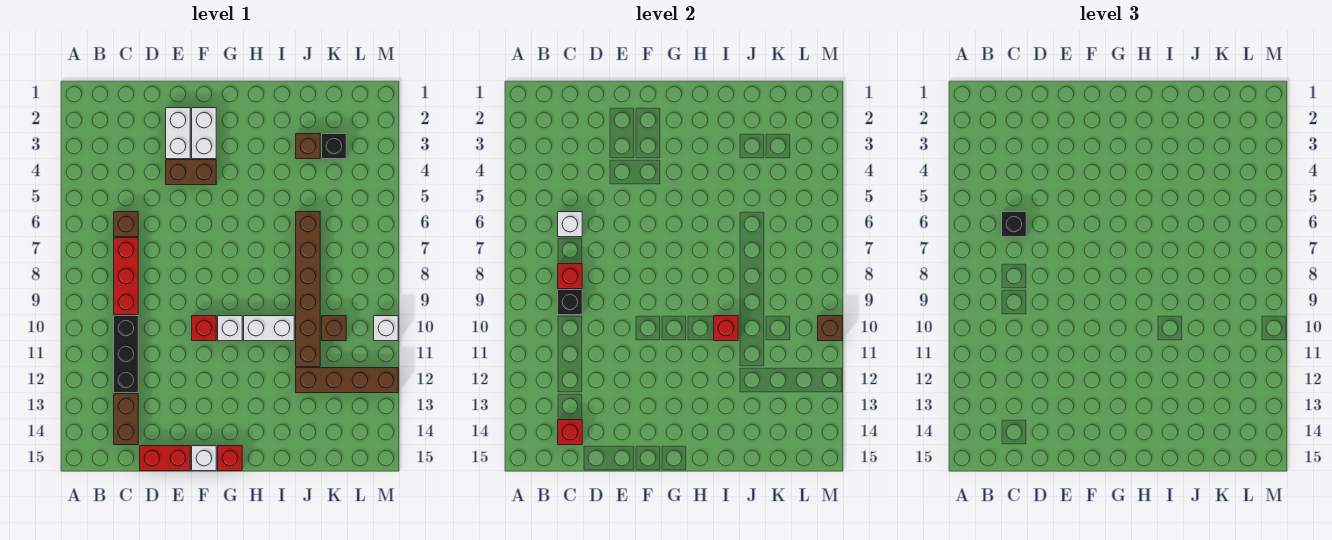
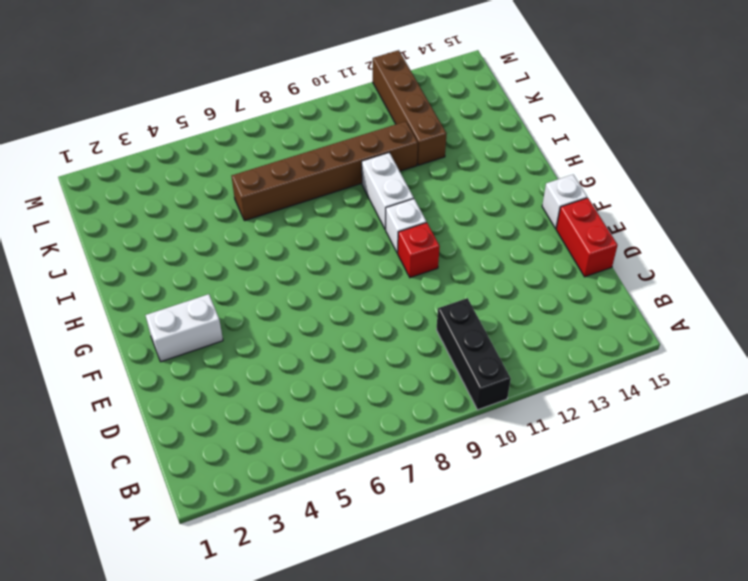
black 1x3 brick [436,298,511,410] -> black 1x3 brick turned to [114,316,138,393]
none -> brown 1x1 brick [114,212,138,237]
none -> red 1x3 brick [114,238,138,315]
none -> brown 1x2 brick [114,394,138,445]

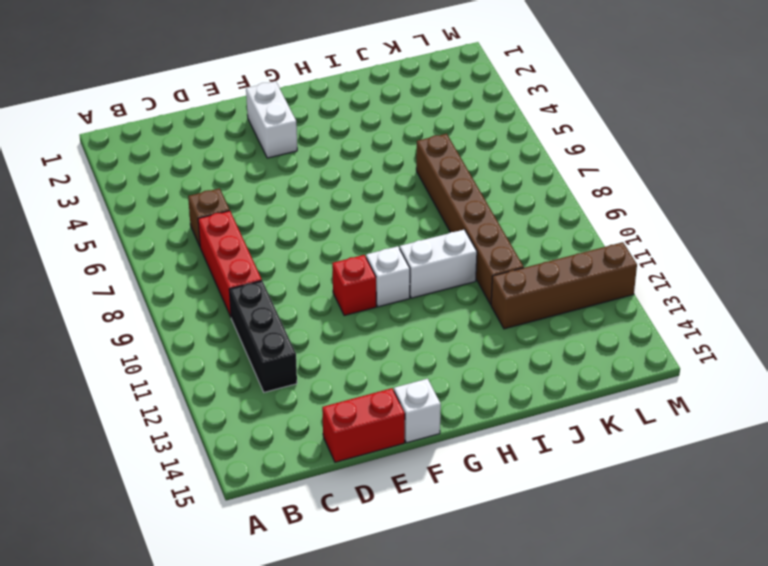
none -> brown 1x2 brick [114,394,138,445]
none -> white 1x2 brick [166,108,190,159]
none -> brown 1x2 brick [166,160,216,185]

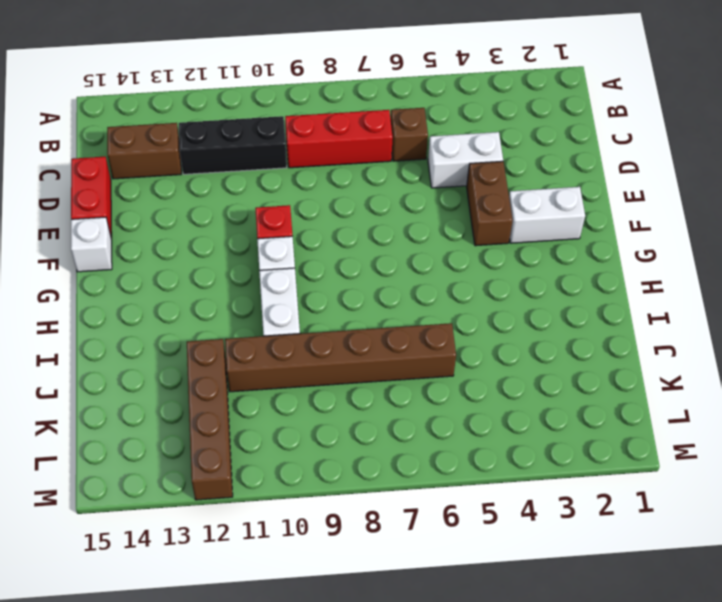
white 1x2 brick [428,132,503,188] -> white 1x2 brick moved to [166,108,190,159]
none -> red 1x1 brick [218,446,242,471]
none -> brown 1x1 brick [296,134,320,159]
none -> black 1x1 brick [322,134,346,159]

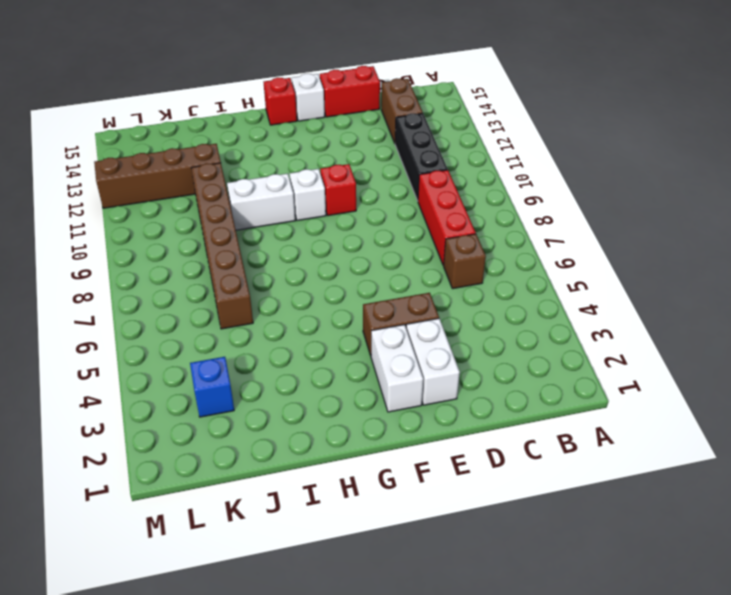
blue 1x1 brick [190,357,234,417] -> black 1x1 brick [322,134,346,159]
none -> brown 1x1 brick [296,134,320,159]
none -> brown 1x1 brick [322,316,346,341]
none -> white 1x1 brick [374,316,398,341]

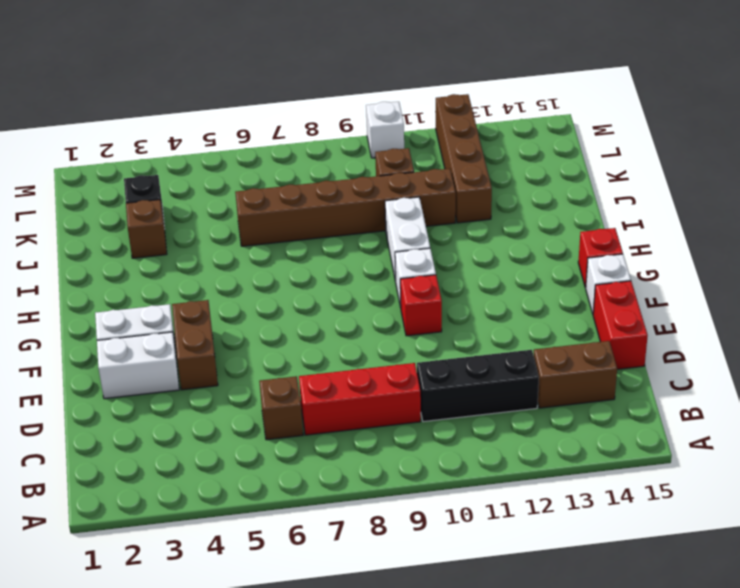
none -> white 1x1 brick [558,212,582,237]
none -> red 1x1 brick [558,264,582,289]
none -> black 1x1 brick [558,290,582,315]

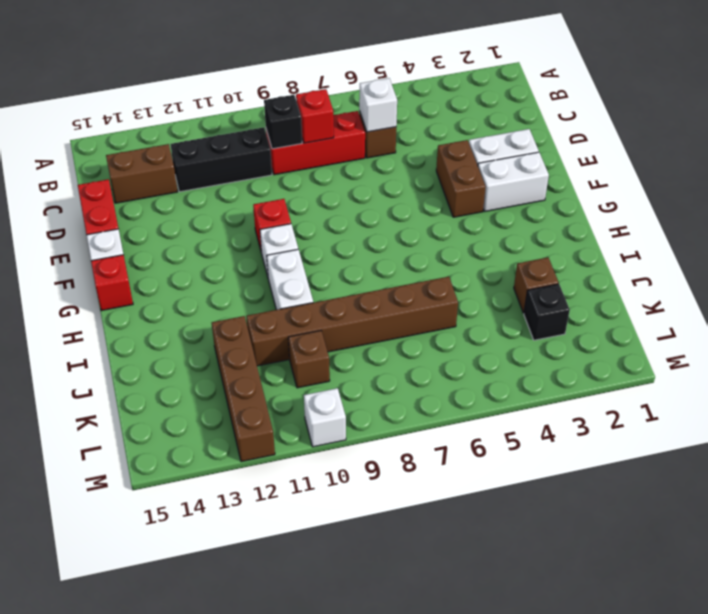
none -> red 1x1 brick [558,420,582,445]
none -> red 1x1 brick [714,316,738,341]
none -> brown 1x1 brick [818,316,842,341]

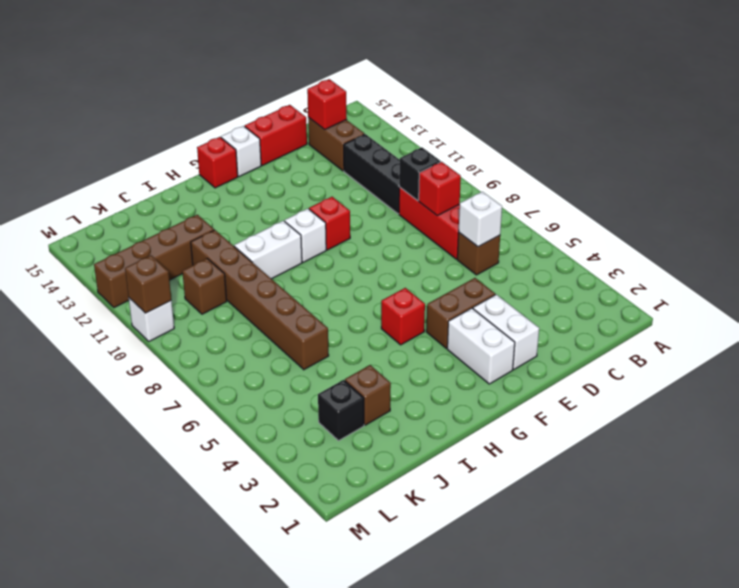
red 1x1 brick [381,288,425,345] -> red 1x1 brick moved to [714,316,738,341]
none -> black 1x1 brick [1002,212,1026,237]

